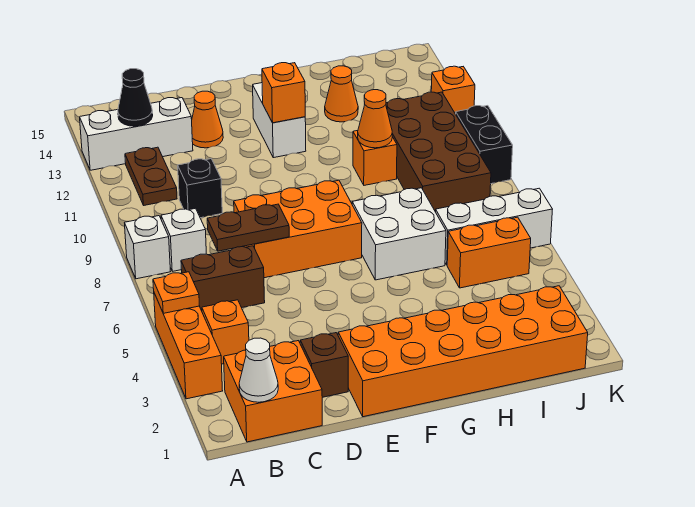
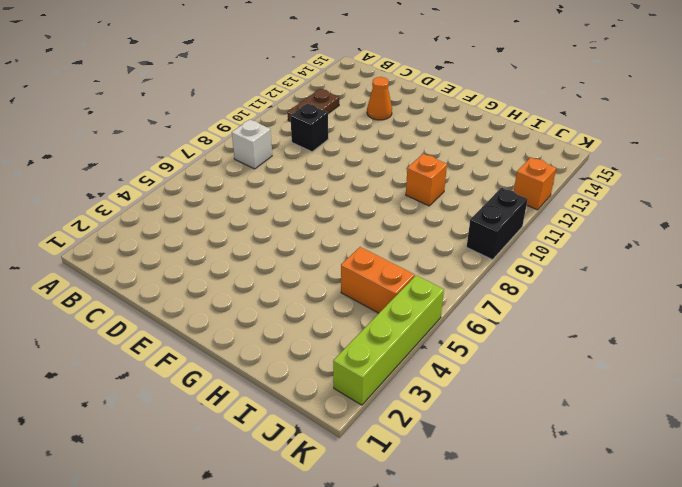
lime 1x4 brick [333,275,444,405] -> none
none -> orange 1x3 brick [154,293,223,399]
none -> white 1x1 brick [125,216,171,279]
none -> white 1x3 brick [80,98,193,170]

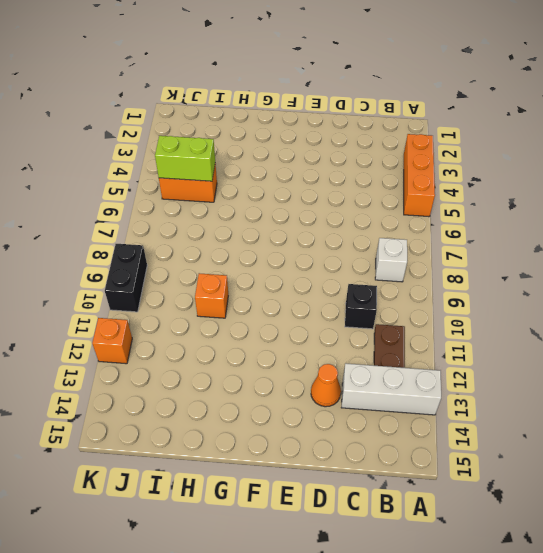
lime 1x2 brick [155,136,215,181] -> none
none -> white 1x1 brick [125,216,171,279]
none -> orange 2x2 brick [224,341,322,442]
none -> orange 1x1 brick [202,300,249,364]

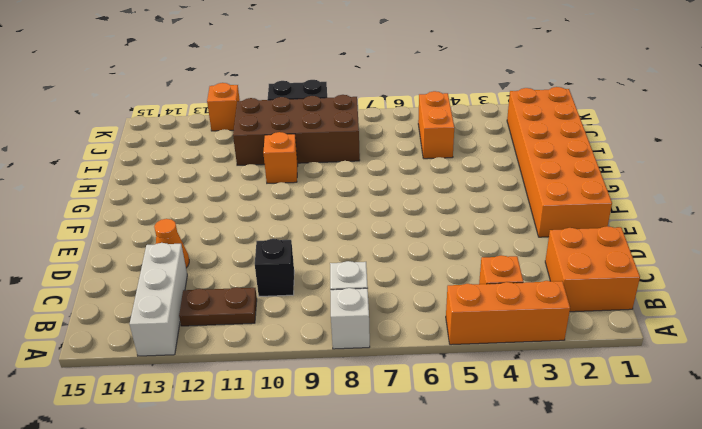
none -> brown 1x2 brick [181,246,265,311]
none -> brown 1x1 brick [300,333,348,397]
none -> orange 2x3 brick [234,180,362,278]

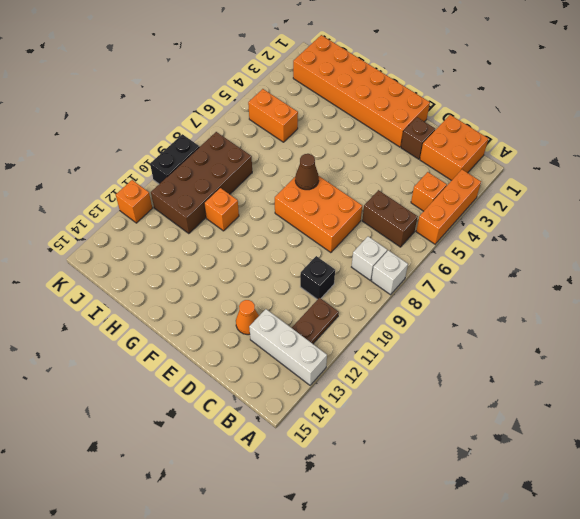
brown 1x1 cone [295,154,319,190] -> none
none -> white 1x2 brick [253,83,306,158]
none -> white 2x2 brick [352,188,446,280]
none -> orange 1x1 cone [325,66,358,122]

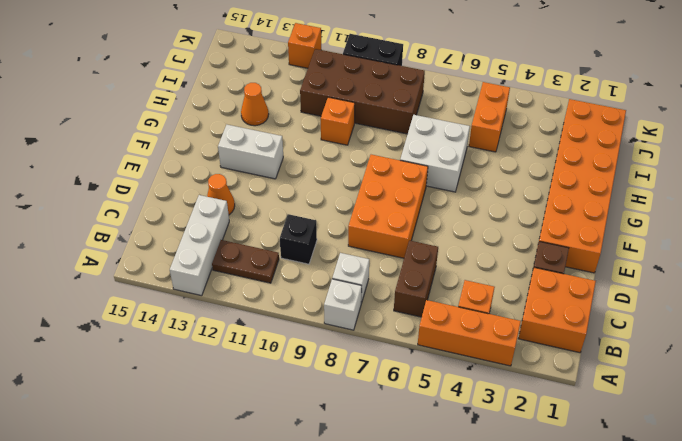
none -> white 1x3 brick [436,188,553,265]
none -> orange 1x1 plate [153,272,199,313]
none -> white 1x1 cone [239,338,278,402]

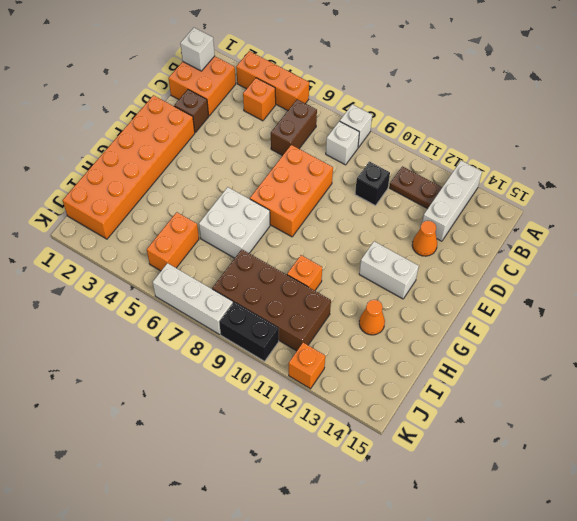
white 1x1 brick [180,28,215,71] -> white 1x1 cone [239,338,278,402]
white 1x3 brick [153,263,233,334] -> white 1x3 brick turned to [436,188,553,265]
none -> orange 1x1 plate [153,272,199,313]
none -> black 1x1 cone [118,69,153,126]
none -> brown 1x2 plate [207,204,289,251]

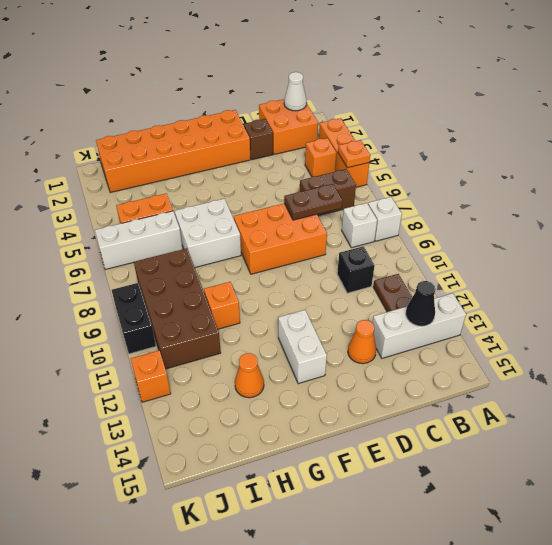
none -> orange 1x1 brick [262,63,305,123]
none -> orange 1x1 cone [358,90,392,148]

